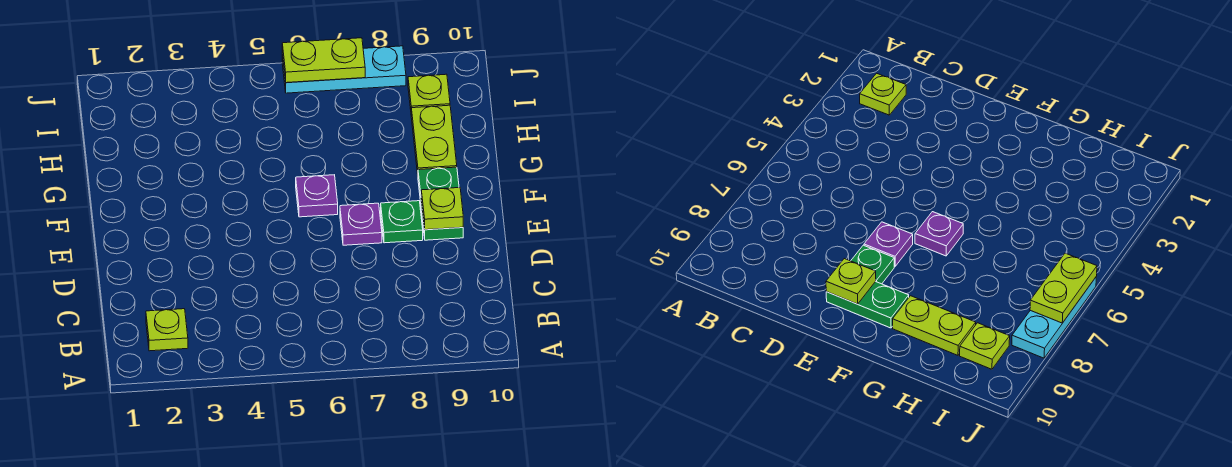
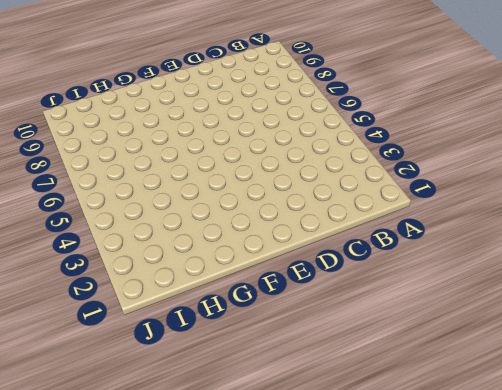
none -> lime 1x1 plate [146,309,188,351]
none -> purple 1x1 plate [340,203,382,245]

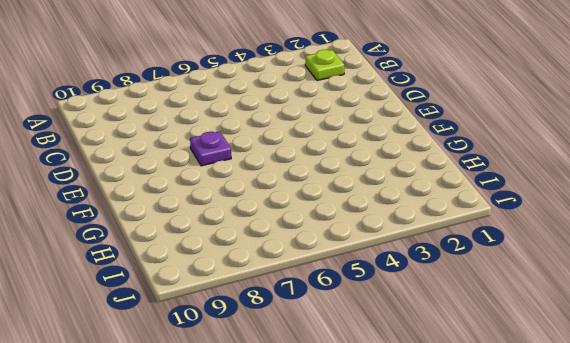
none -> green 1x1 plate [381,201,423,243]
none -> green 1x2 plate [418,167,463,240]

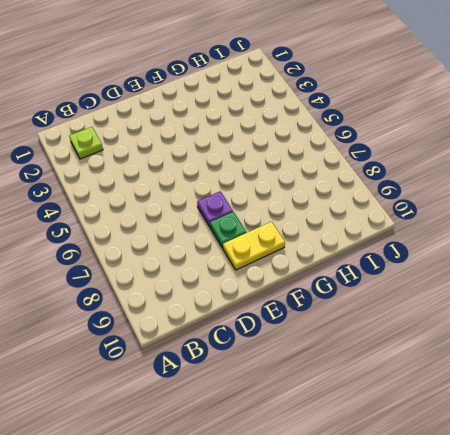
yellow 1x2 plate [223,222,285,270] -> green 1x2 plate [418,167,463,240]
none -> purple 1x1 plate [296,175,338,217]
none -> lime 1x2 plate [411,105,457,174]

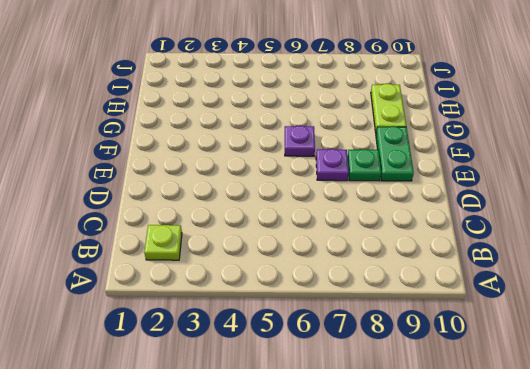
none -> lime 1x1 plate [408,74,450,109]
none -> cyan 1x3 plate [282,46,406,93]

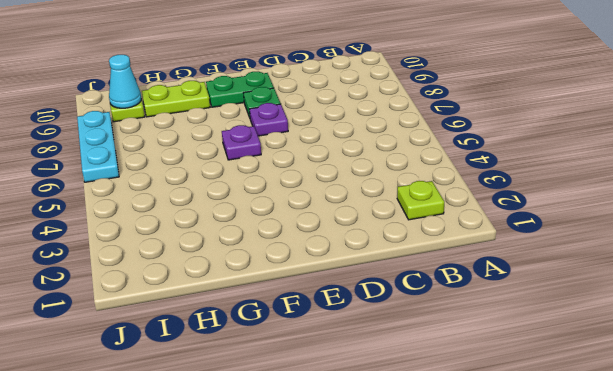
cyan 1x1 cone [109,55,141,108] -> none
none -> lime 1x1 plate [421,188,463,230]
none -> lime 1x2 plate [282,38,365,83]

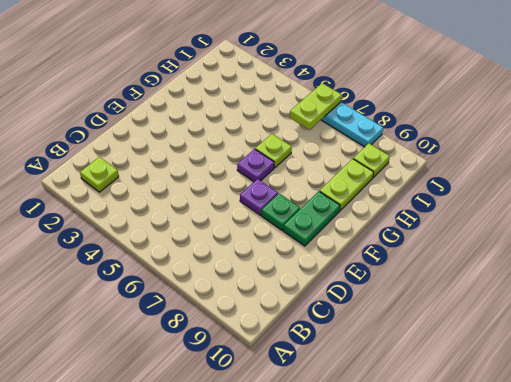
lime 1x1 plate [255,134,292,168] -> lime 1x1 plate moved to [421,188,463,230]
lime 1x2 plate [290,83,342,130] -> lime 1x2 plate turned to [282,38,365,83]

